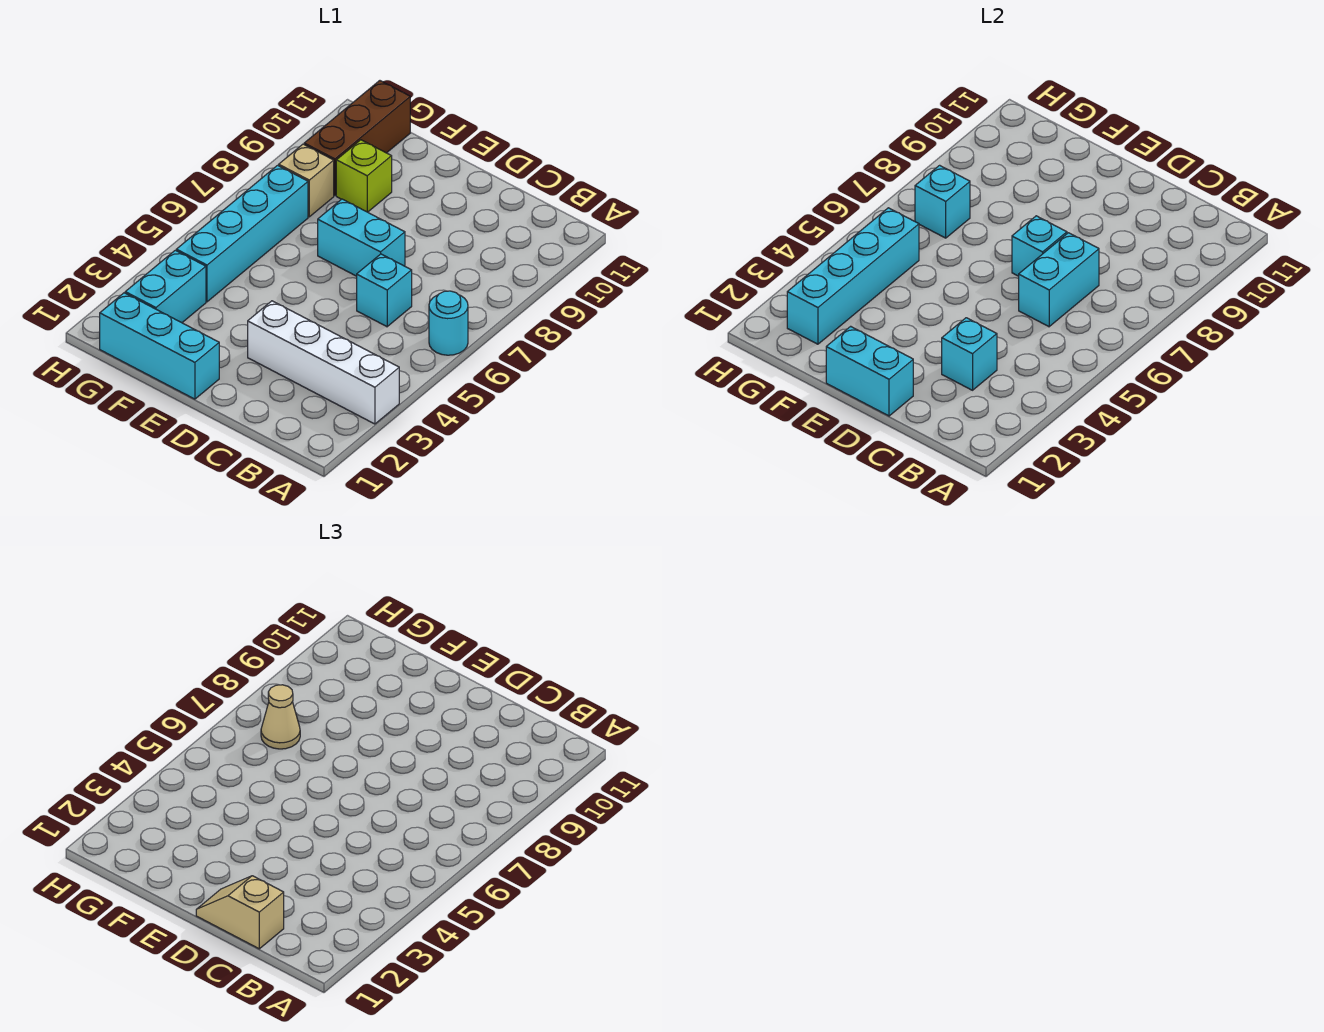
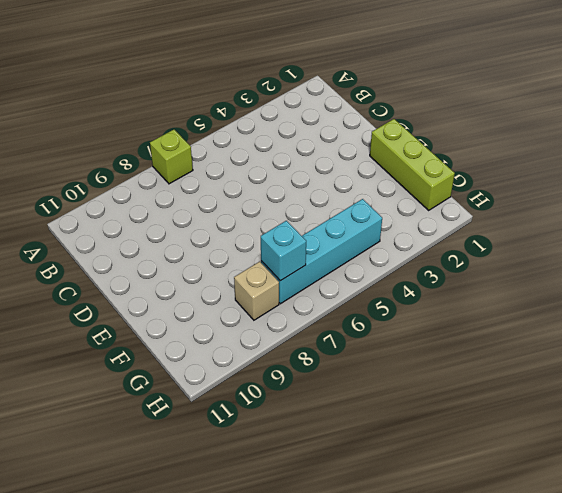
lime 1x1 brick [150,130,193,184] -> lime 1x1 brick moved to [336,140,392,212]
lime 1x3 brick [370,119,455,210] -> cyan 1x3 brick [100,293,219,399]
none -> white 1x4 brick [248,301,399,424]
none -> cyan 1x1 round brick [429,291,468,355]
none -> cyan 1x1 brick [357,254,412,327]

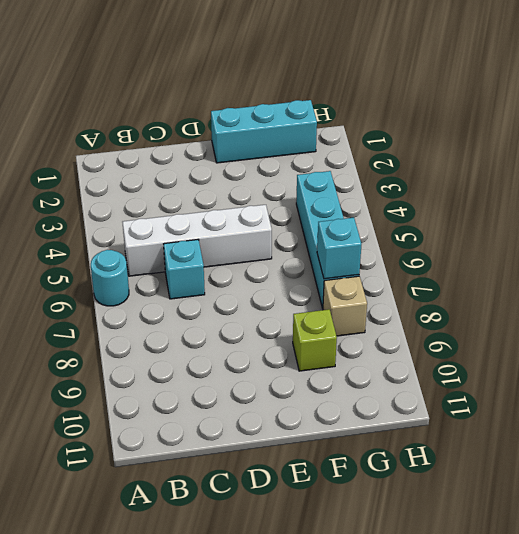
white 1x4 brick [122,205,272,276] -> white 1x4 brick moved to [248,301,399,424]
none -> cyan 1x2 brick [318,199,405,276]
none -> cyan 1x2 brick [125,250,206,323]
none -> brown 1x3 brick [304,81,410,196]

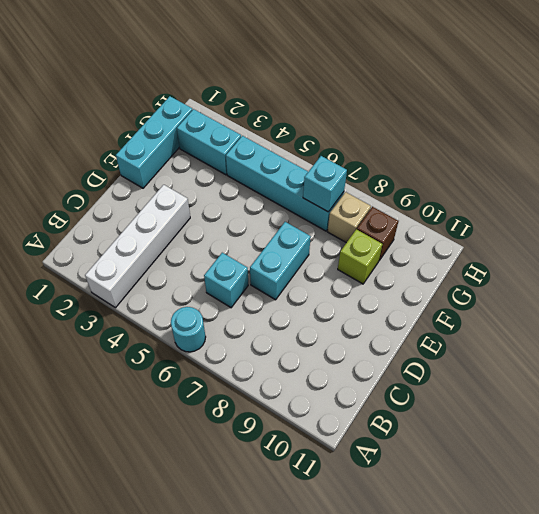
brown 1x1 brick [357,207,398,260] -> brown 1x3 brick [304,81,410,196]
none -> cyan 1x1 brick [942,318,997,390]
none -> cyan 1x2 brick [1019,233,1099,327]
none -> cyan 1x2 brick [826,326,913,416]

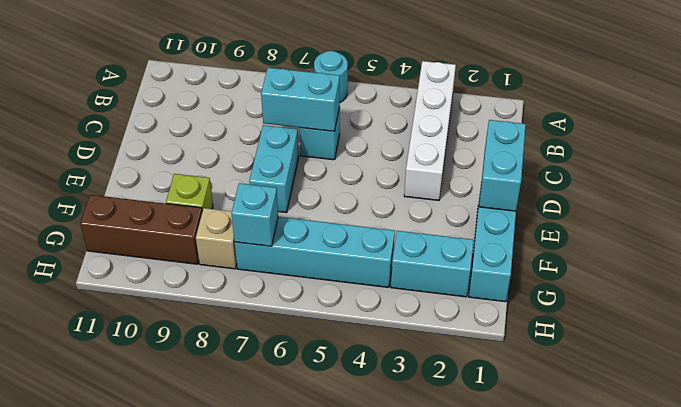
none -> cyan 1x1 brick [942,318,997,390]
none -> cyan 1x1 brick [1012,216,1067,276]
none -> cyan 1x4 brick [787,208,919,344]

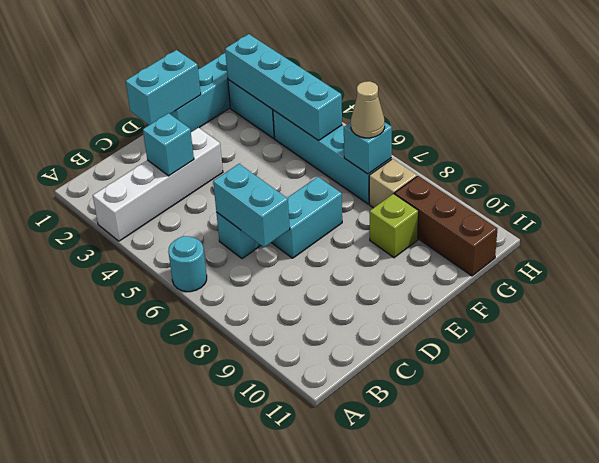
none -> cyan 1x1 brick [1012,216,1067,276]
none -> tan 1x2 slope [196,876,284,949]

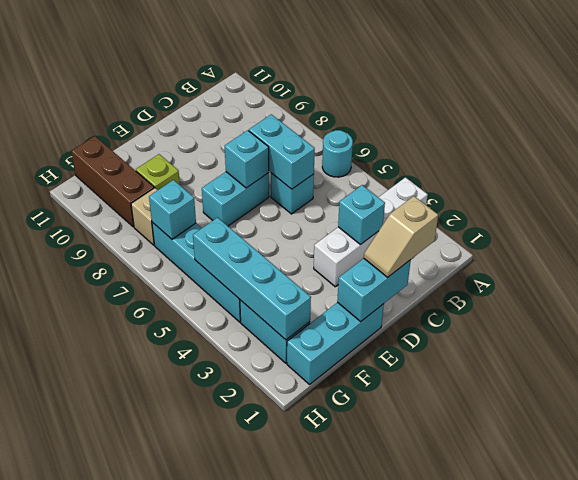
none -> tan 1x1 cone [261,685,300,749]

